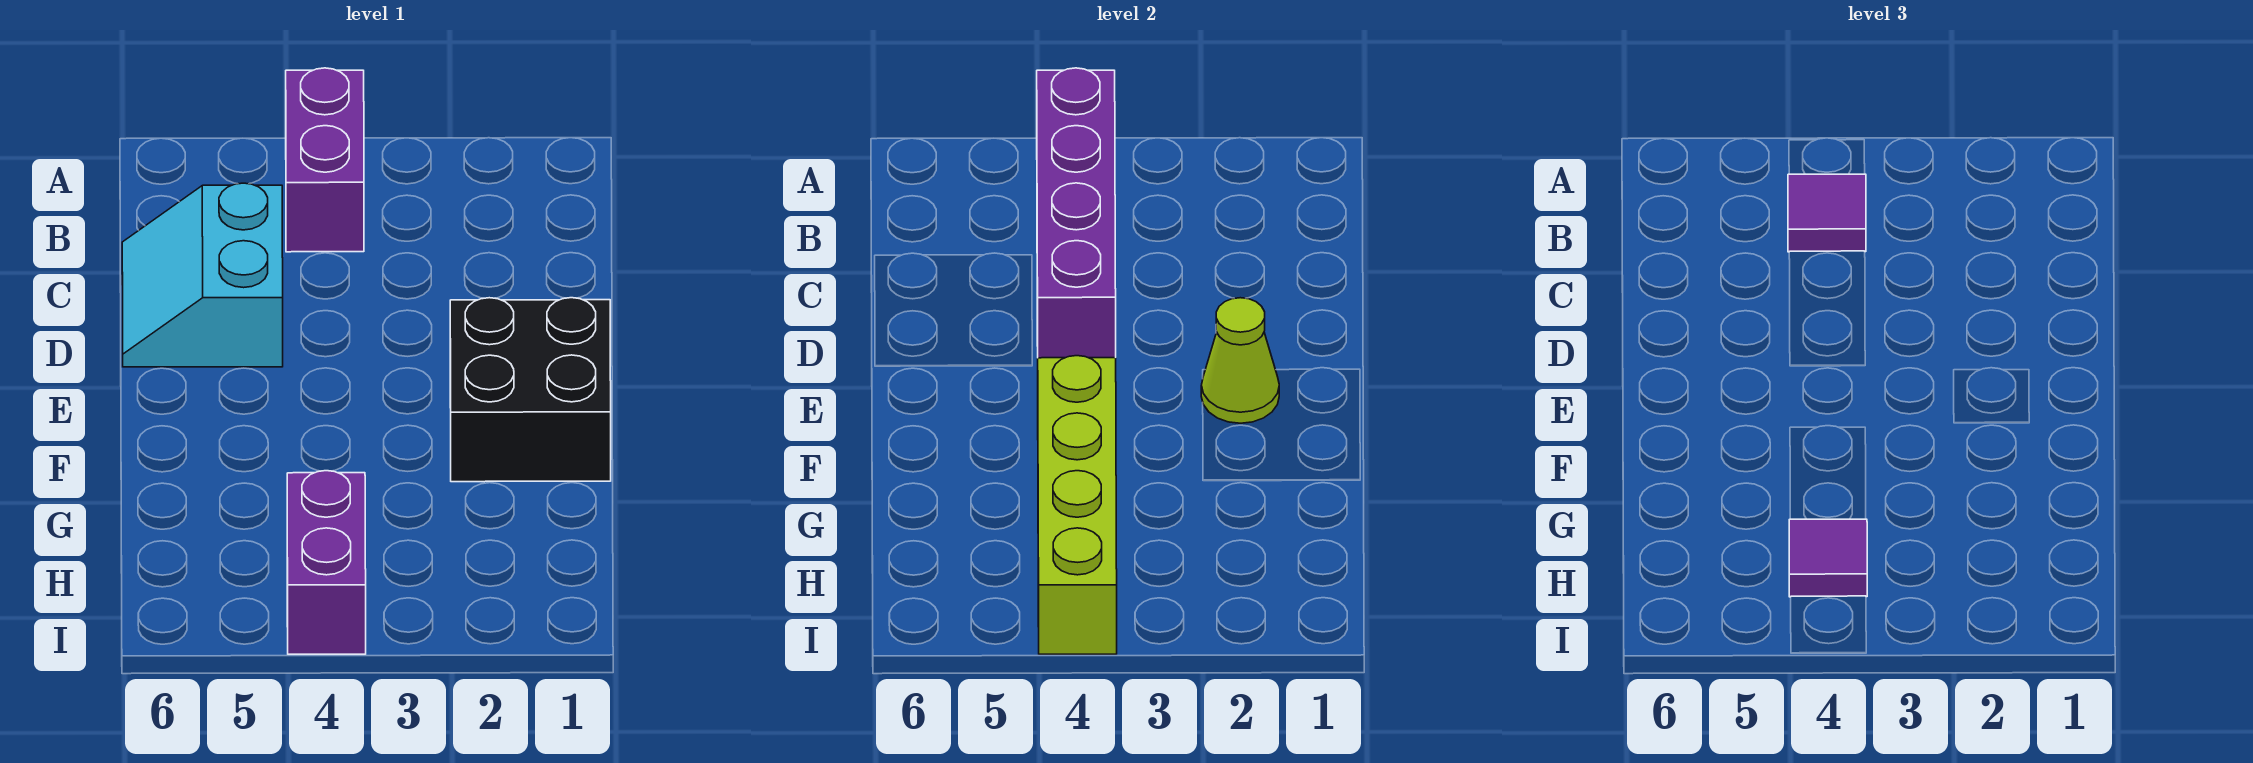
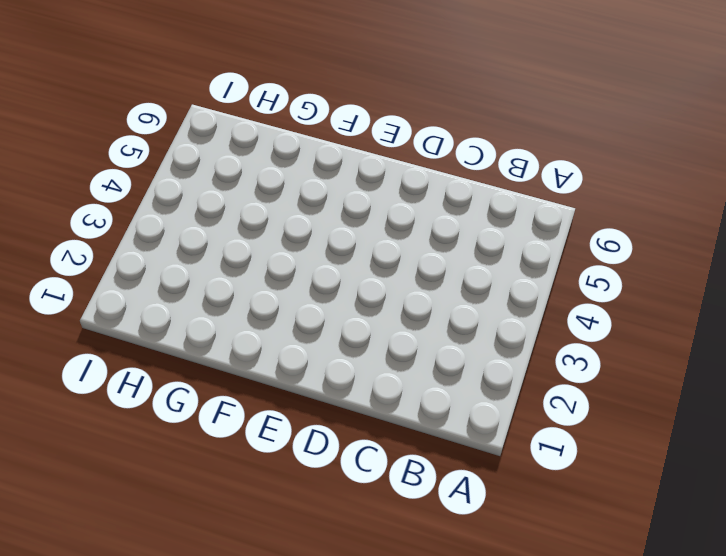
none -> purple 1x2 brick [286,68,364,252]
none -> cyan 2x2 slope [122,183,283,367]

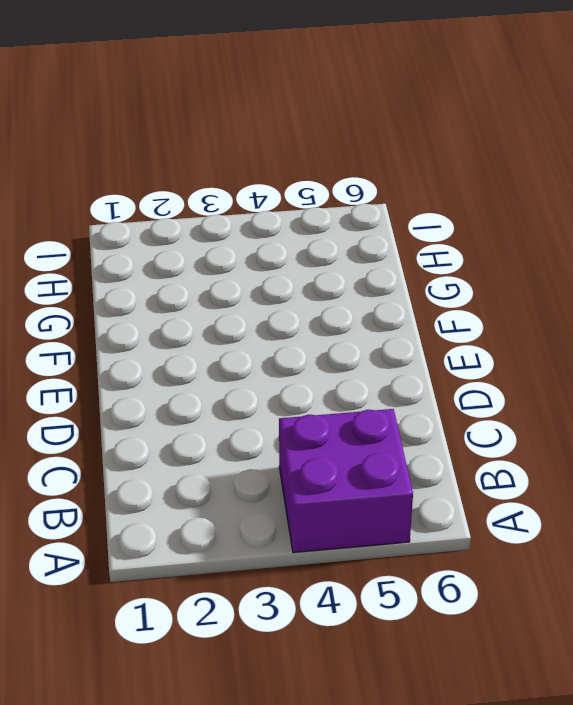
purple 2x2 brick [279,409,413,553] -> purple 1x2 brick [286,68,364,252]
none -> cyan 2x2 slope [122,183,283,367]
none -> black 2x2 brick [450,298,611,482]

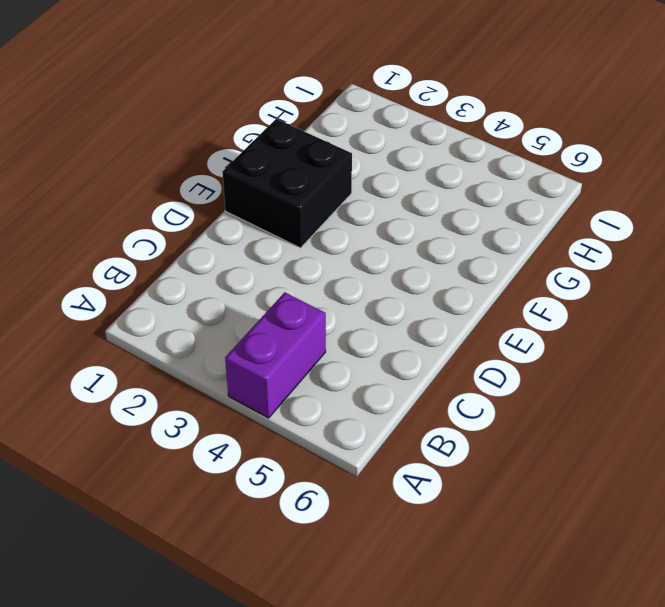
none -> cyan 2x2 slope [122,183,283,367]
none -> purple 1x2 brick [287,471,366,654]

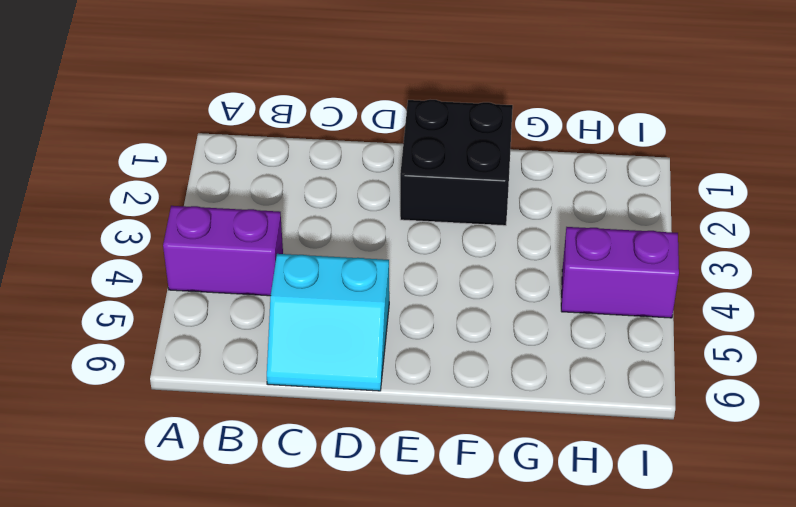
none -> purple 1x4 brick [1037,68,1116,358]
none -> lime 1x1 cone [1201,298,1279,423]

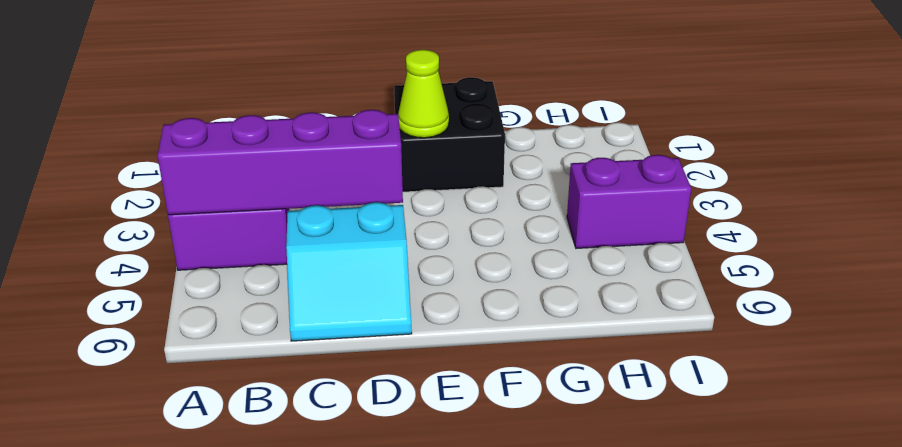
none -> lime 1x4 brick [1038,356,1117,654]
none -> purple 1x1 tile [1788,174,1866,252]

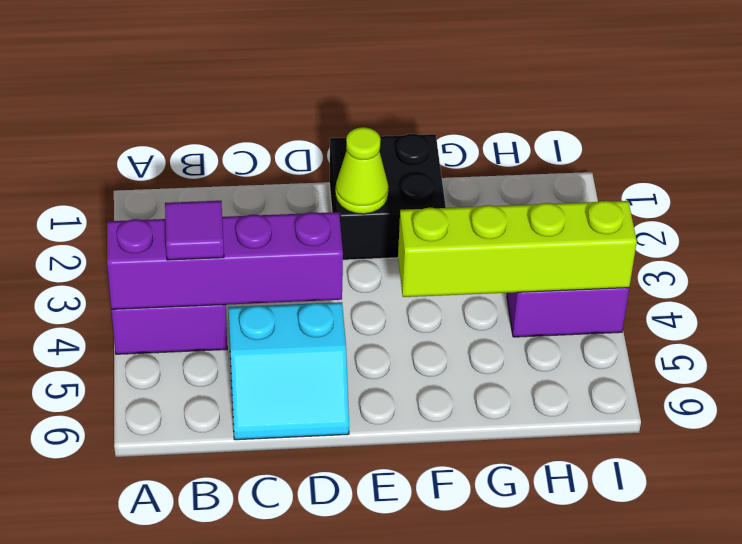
none -> purple 1x1 tile [1789,519,1867,597]

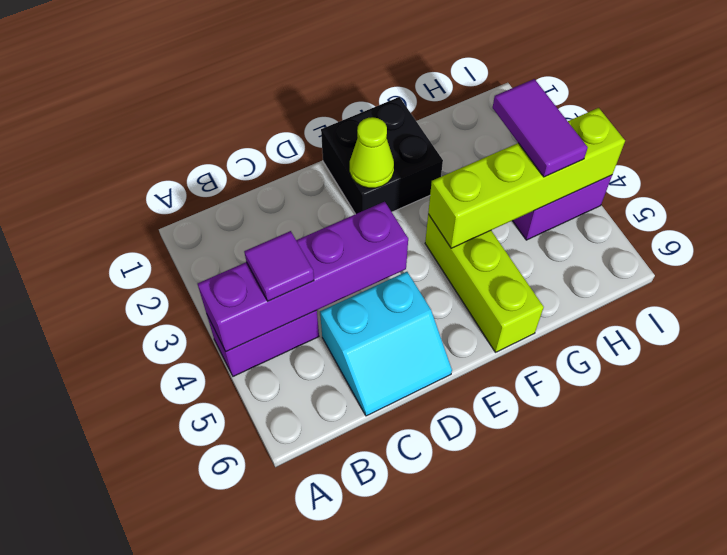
lime 1x3 brick [425,214,544,352] -> none
purple 1x2 tile [493,79,588,177] -> purple 1x1 tile [1789,519,1867,597]

